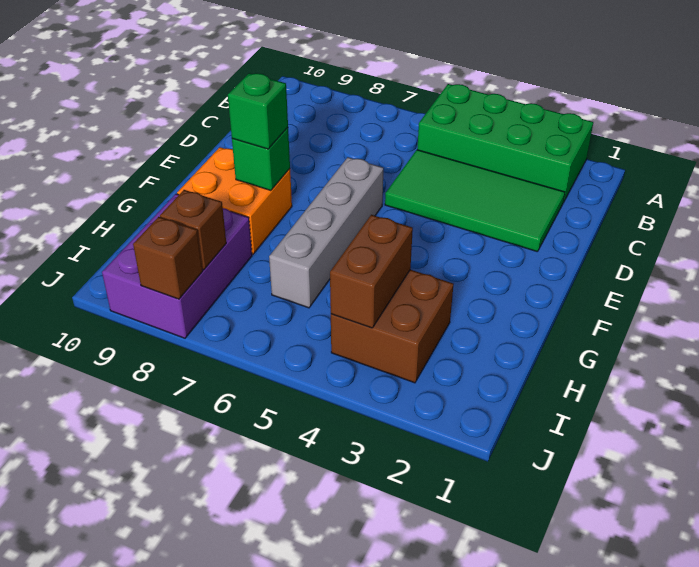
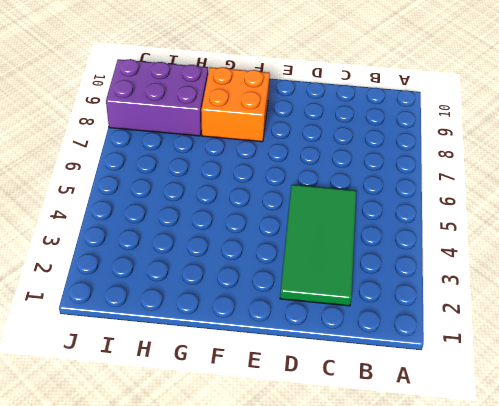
none -> green 2x4 brick [417,84,593,203]
none -> grey 1x4 brick [269,157,383,308]

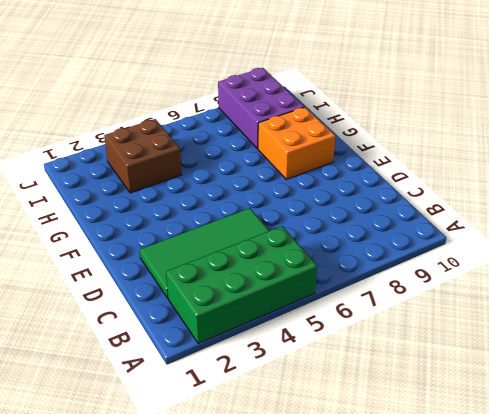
none -> grey 1x4 brick [269,157,383,308]
none -> green 1x1 brick [232,128,290,191]

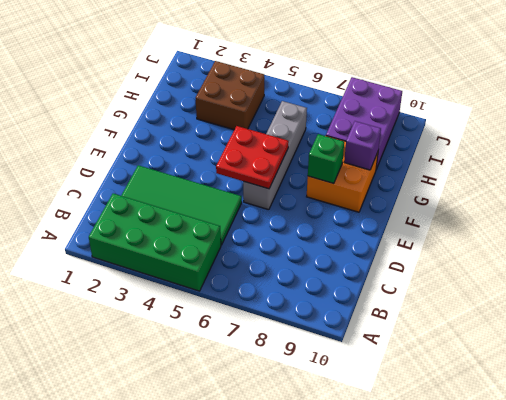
red 2x2 plate [216,126,289,189] -> none
purple 1x1 brick [344,121,381,170] -> none
none -> brown 1x2 brick [330,215,413,328]
none -> brown 1x1 brick [160,190,226,270]

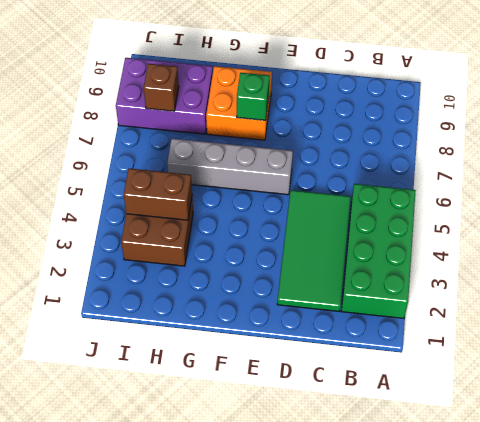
none -> brown 1x1 brick [133,217,203,299]
none -> green 1x1 brick [228,73,288,149]

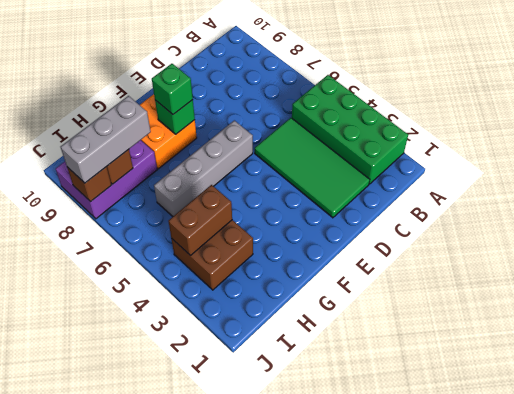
grey 1x3 brick [61,96,151,183] -> none

